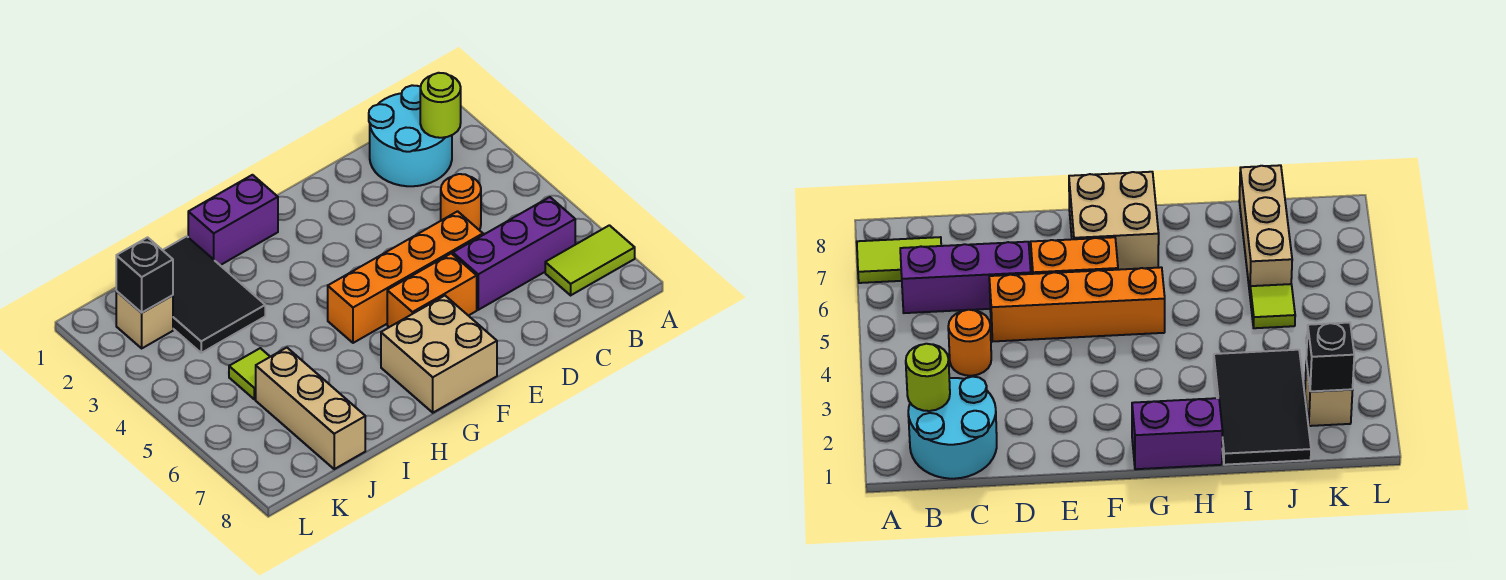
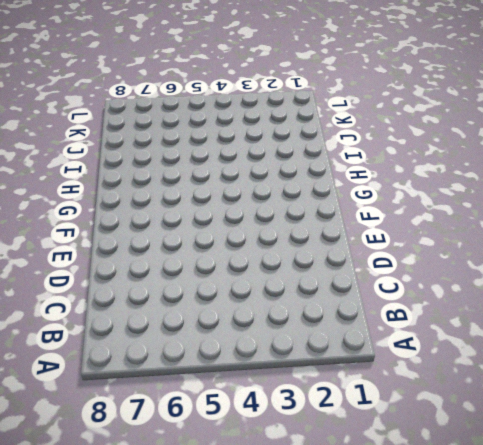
none -> lime 1x2 tile [545,225,635,295]
none -> cyan 2x2 round brick [369,85,452,186]
none -> purple 1x3 brick [453,197,575,310]

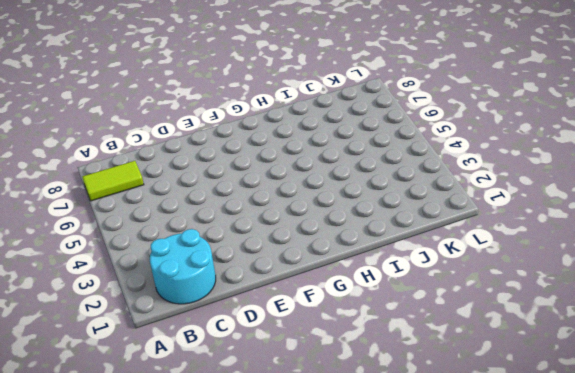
none -> purple 1x3 brick [453,197,575,310]
none -> orange 1x1 round brick [441,174,481,230]
none -> orange 1x4 brick [328,211,483,343]

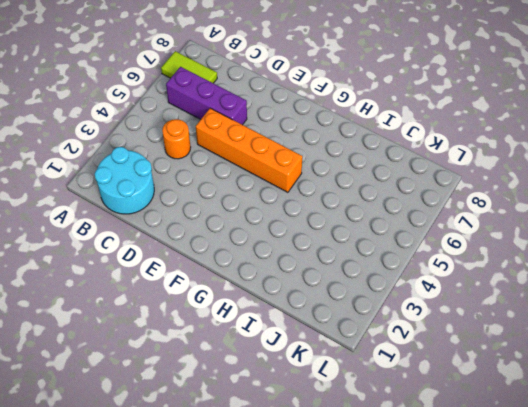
none -> orange 1x2 brick [387,253,477,327]
none -> tan 2x2 brick [381,296,497,413]
none -> purple 1x2 brick [188,175,278,265]

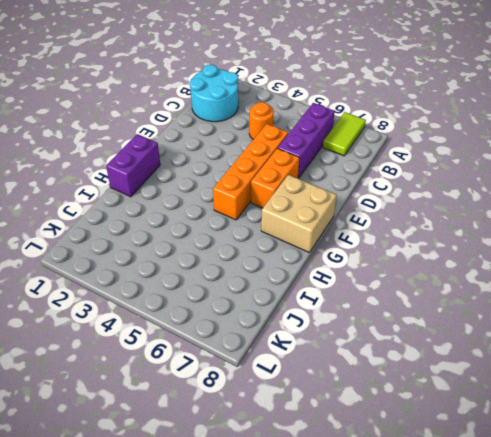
none -> black 2x3 tile [163,236,265,353]
none -> lime 1x1 tile [229,348,270,399]
none -> tan 1x3 brick [256,348,365,469]

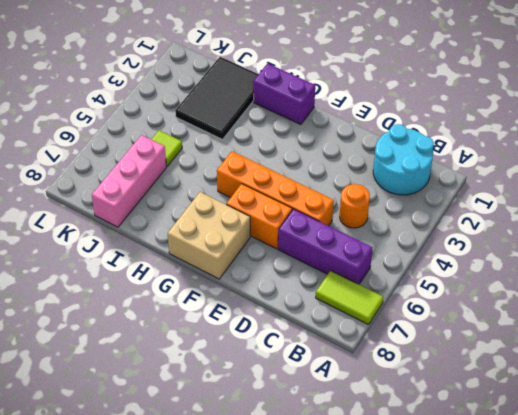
pink 1x3 brick [92,135,167,227] -> tan 1x3 brick [256,348,365,469]
none -> tan 1x1 brick [116,291,173,348]
none -> lime 1x1 round brick [420,73,461,138]
none -> black 1x1 brick [116,237,173,313]

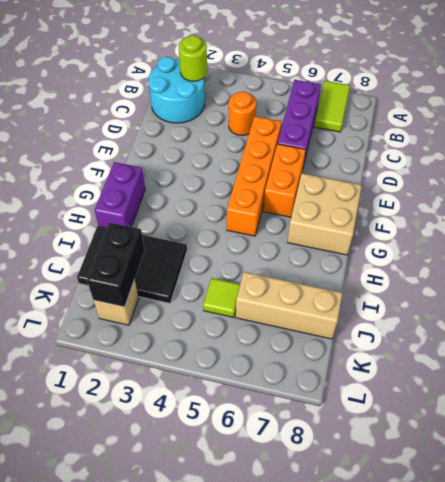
black 1x2 brick [87,223,145,307] -> black 1x1 brick [116,237,173,313]

